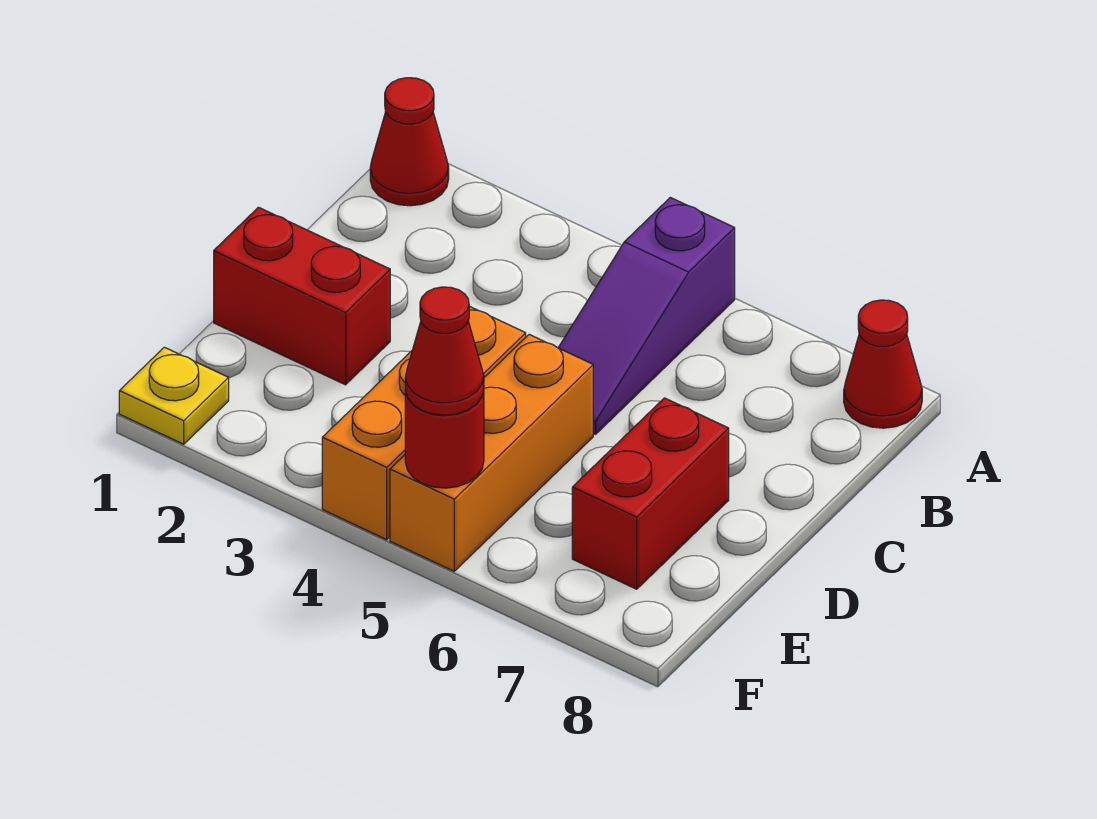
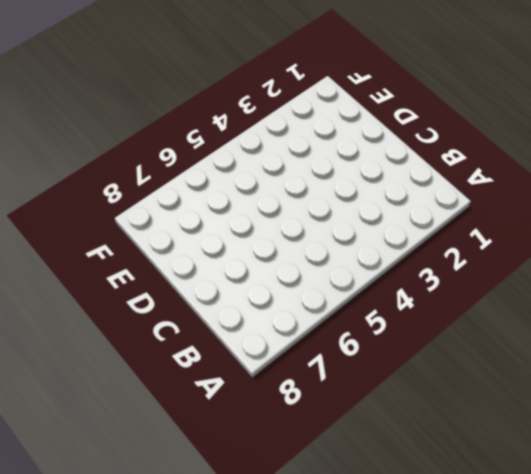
none -> red 1x1 cone [370,78,449,206]
none -> purple 1x3 slope [558,197,735,434]

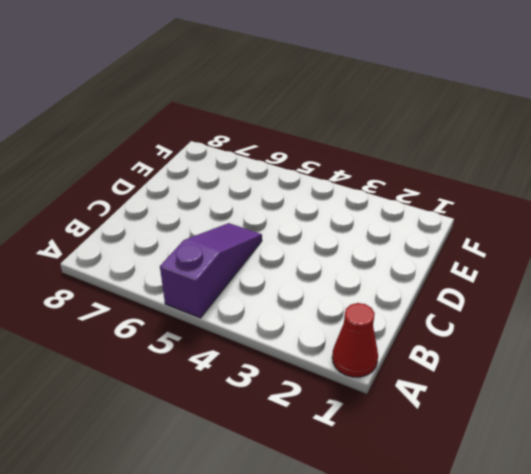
none -> red 1x1 cone [844,300,922,428]
none -> red 1x2 brick [214,207,390,385]

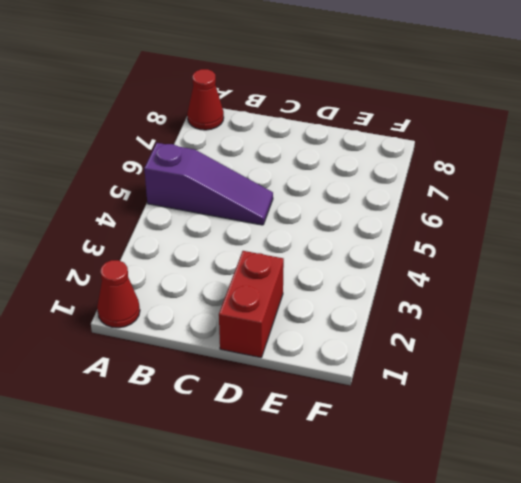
none -> orange 1x3 brick [322,306,526,540]
none -> orange 1x3 brick [390,335,593,571]

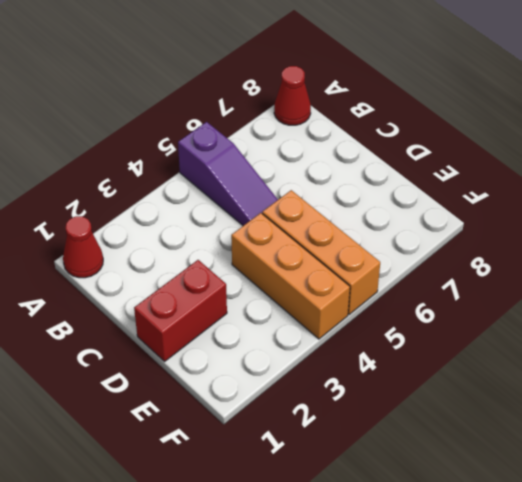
none -> red 1x2 brick [572,398,729,589]
none -> yellow 1x1 plate [119,347,229,444]

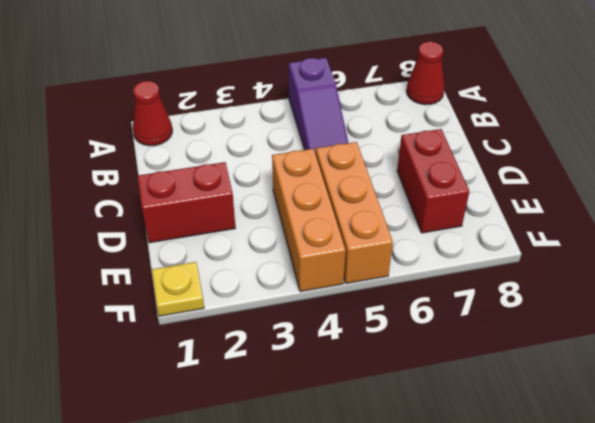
none -> red 1x1 round brick [405,390,484,488]
none -> red 1x1 cone [405,287,484,415]

